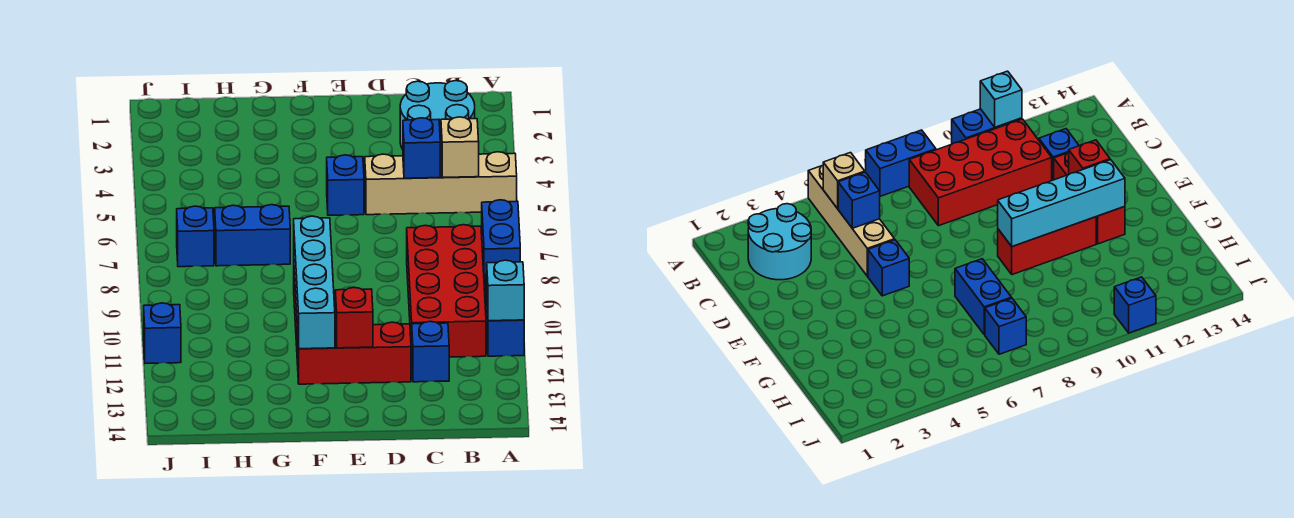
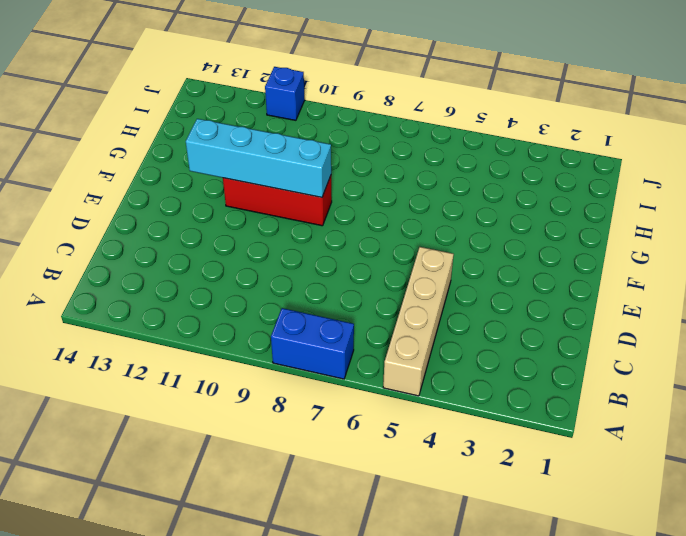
none -> blue 1x2 brick [485,274,524,356]
none -> cyan 2x2 round brick [400,81,475,155]
none -> red 2x4 brick [407,225,486,357]

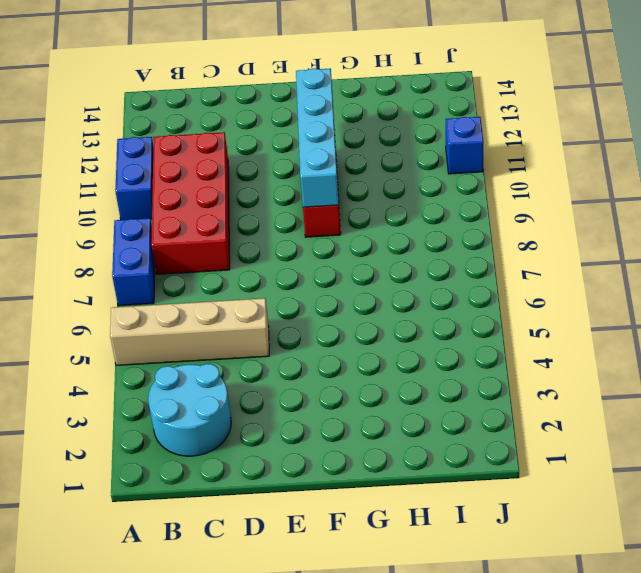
none -> blue 1x1 brick [412,321,449,382]
none -> red 1x3 brick [297,322,411,384]
none -> blue 1x1 brick [327,155,364,215]

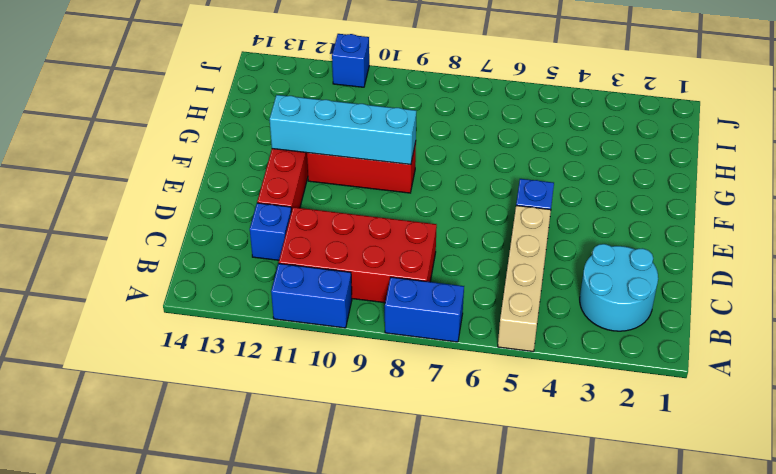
none -> blue 1x2 brick [215,205,290,266]
none -> blue 1x1 brick [177,206,214,267]
none -> cyan 1x1 brick [487,260,524,321]

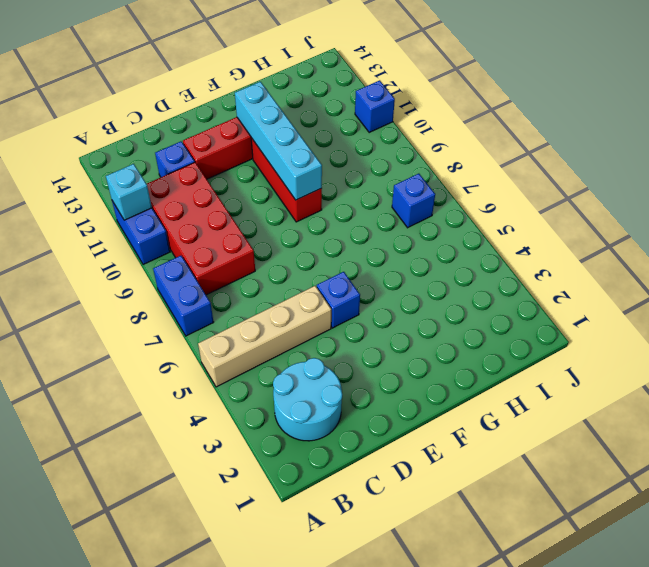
none -> blue 1x2 brick [215,205,290,266]
none -> tan 1x1 brick [441,117,479,177]
none -> blue 1x1 brick [403,118,440,178]

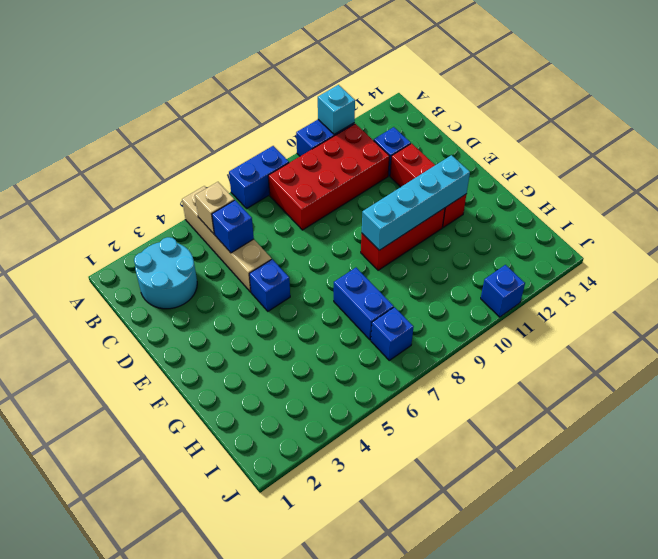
none -> red 1x1 brick [335,288,373,348]

